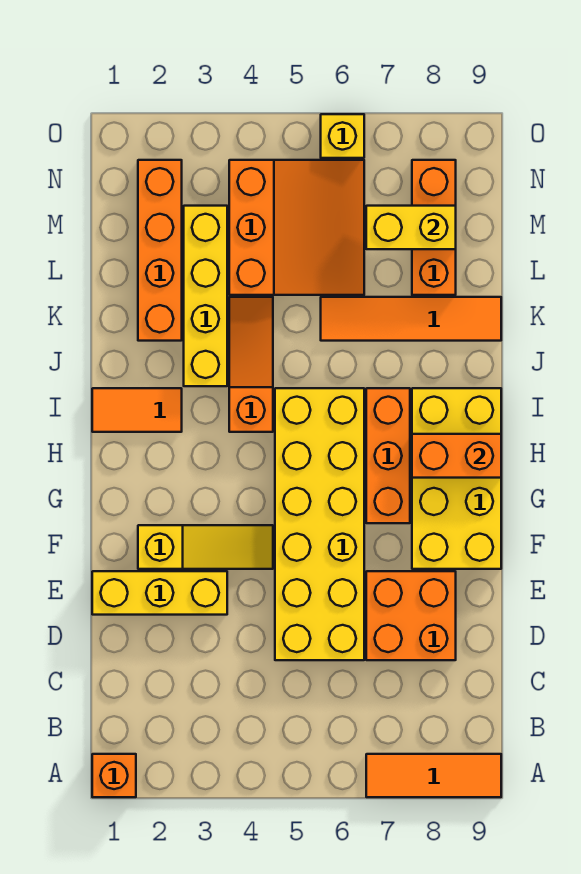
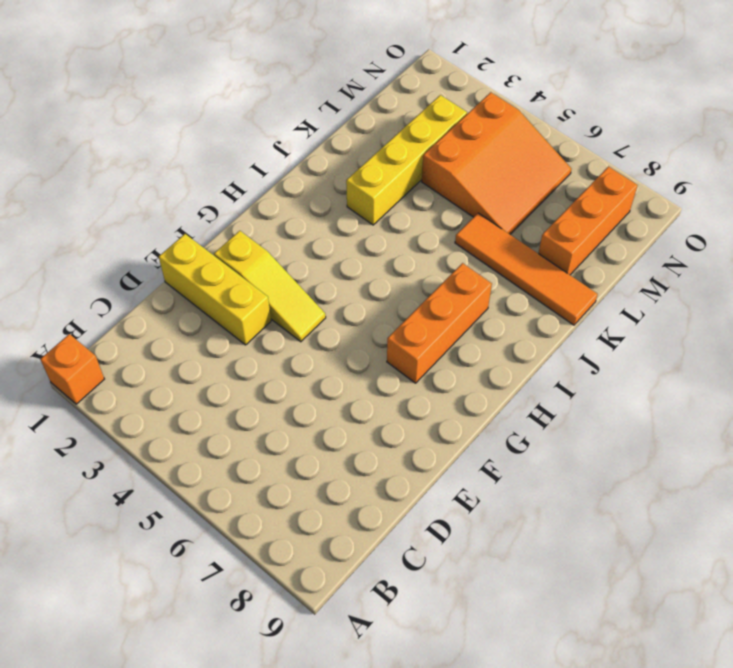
none -> orange 1x3 tile [366,754,501,797]
none -> yellow 2x6 brick [275,388,364,660]
none -> orange 2x2 brick [366,571,456,660]

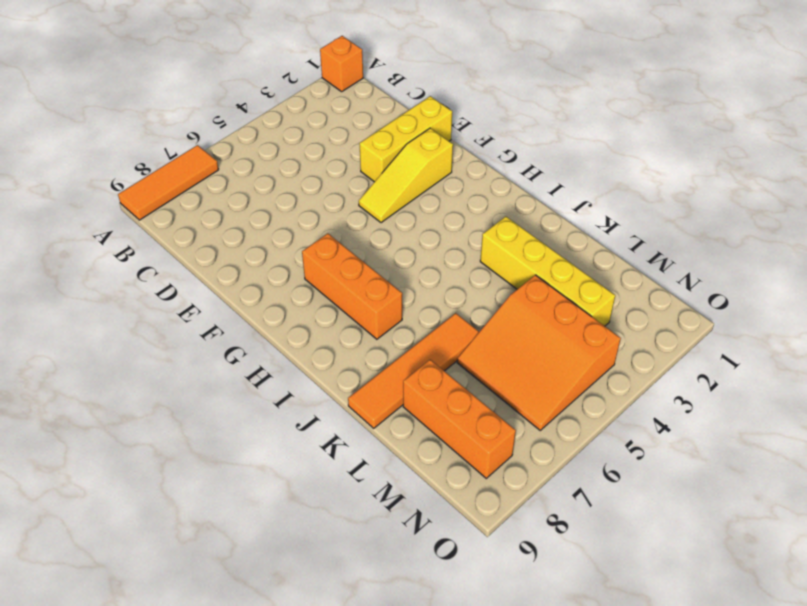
none -> yellow 2x6 brick [275,388,364,660]
none -> orange 2x2 brick [366,571,456,660]
none -> yellow 2x4 brick [412,388,501,569]

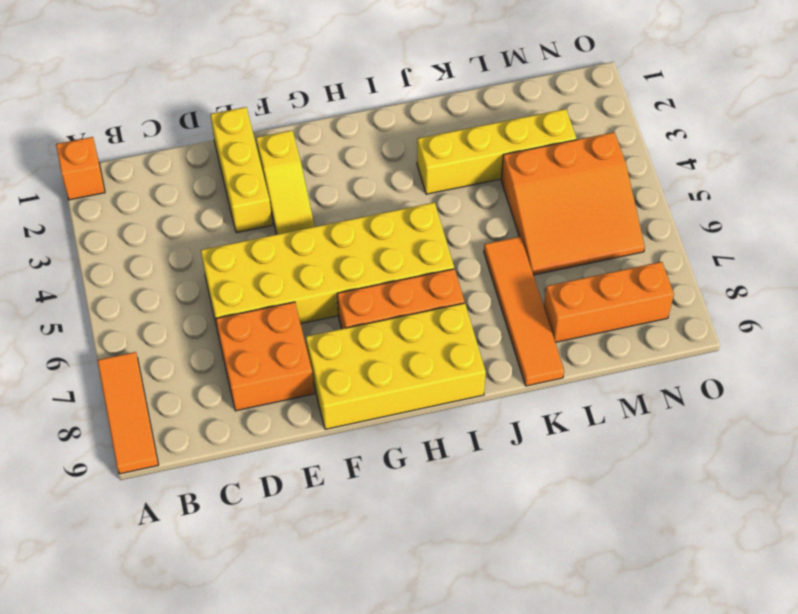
none -> orange 1x2 tile [92,388,182,432]
none -> orange 1x3 slope [229,297,273,432]
none -> orange 1x4 brick [138,160,182,341]

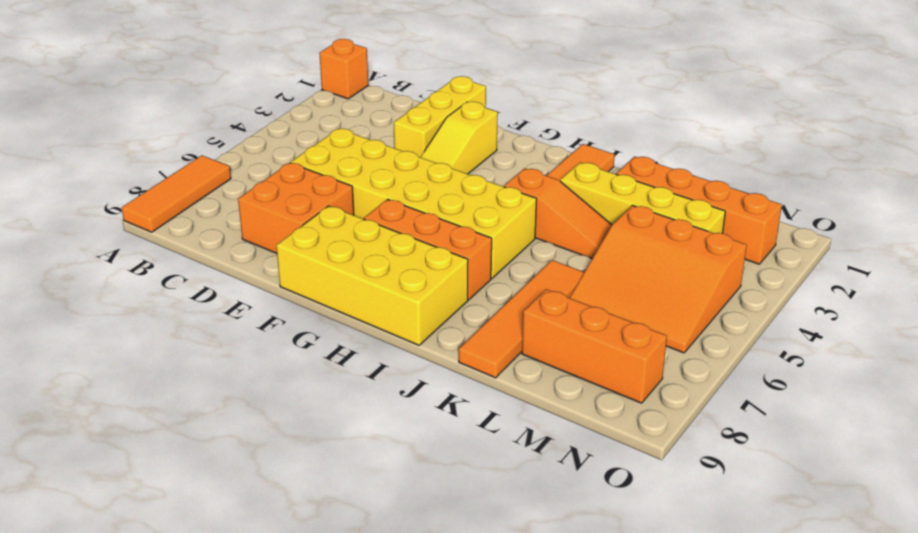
none -> yellow 1x1 brick [321,114,364,158]
none -> orange 1x2 brick [412,434,501,478]
none -> yellow 1x2 brick [366,206,456,249]

